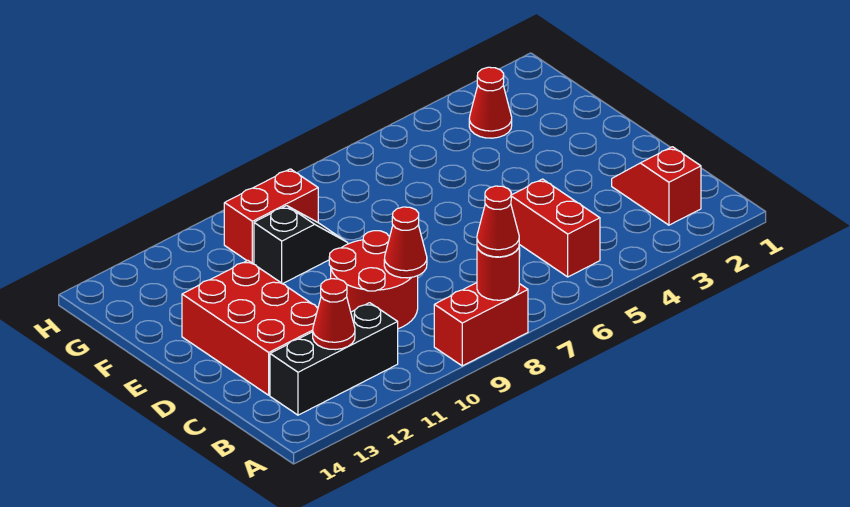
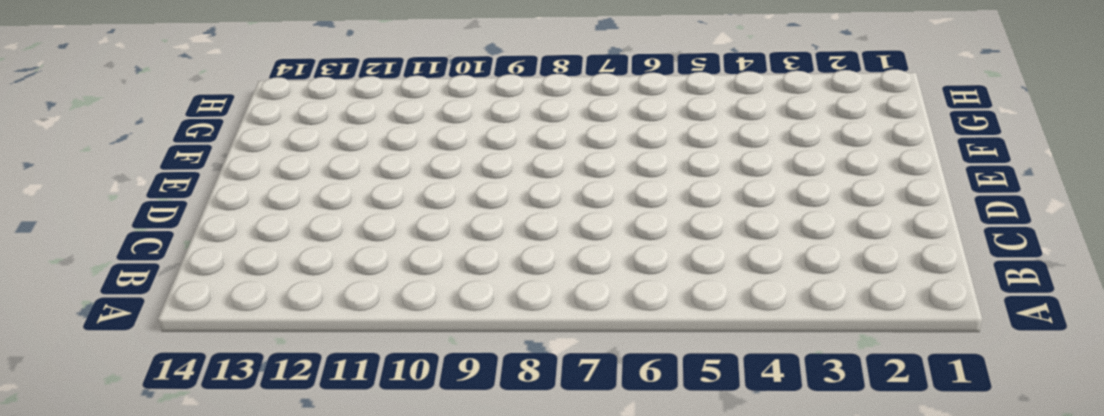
none -> red 1x2 brick [434,283,528,366]
none -> red 1x2 slope [612,147,701,225]
none -> red 1x2 brick [511,179,600,277]

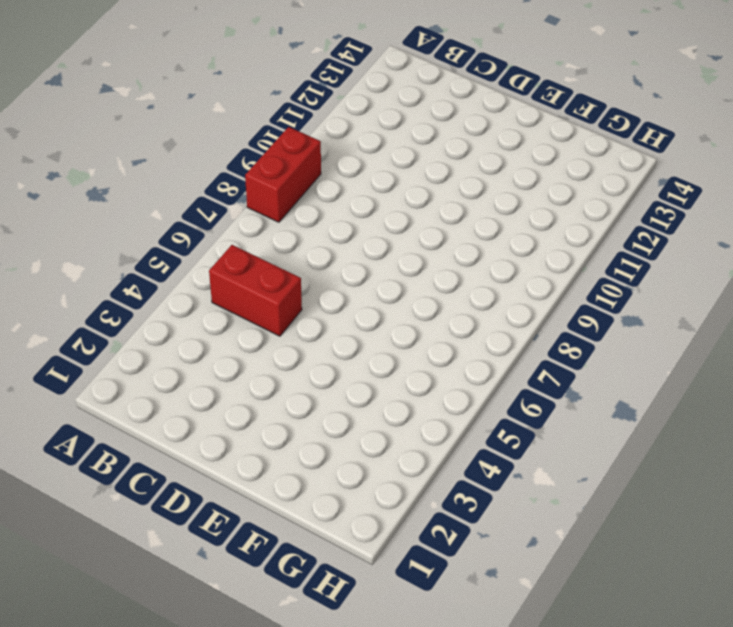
none -> red 1x2 slope [612,147,701,225]
none -> black 1x3 brick [270,303,398,415]
none -> red 2x2 round brick [329,231,418,329]

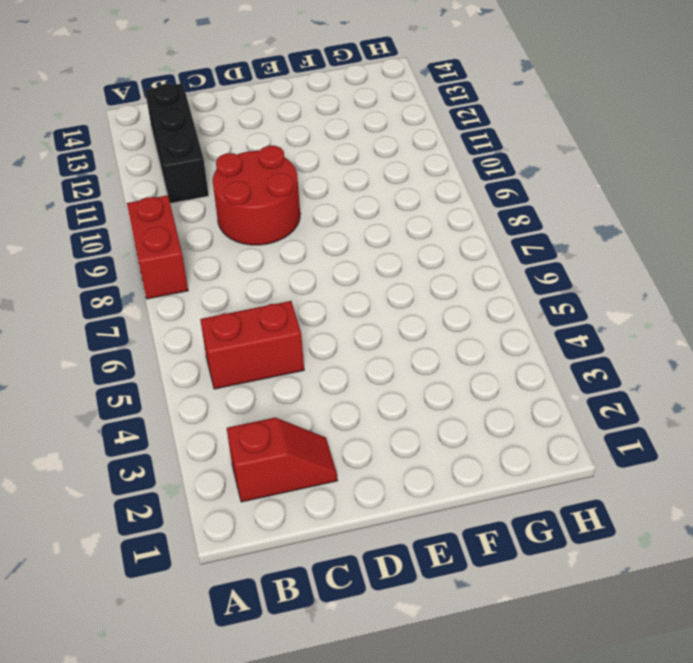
none -> red 2x3 brick [182,260,318,395]
none -> black 1x2 slope [254,206,348,284]
none -> red 1x1 cone [469,67,512,138]

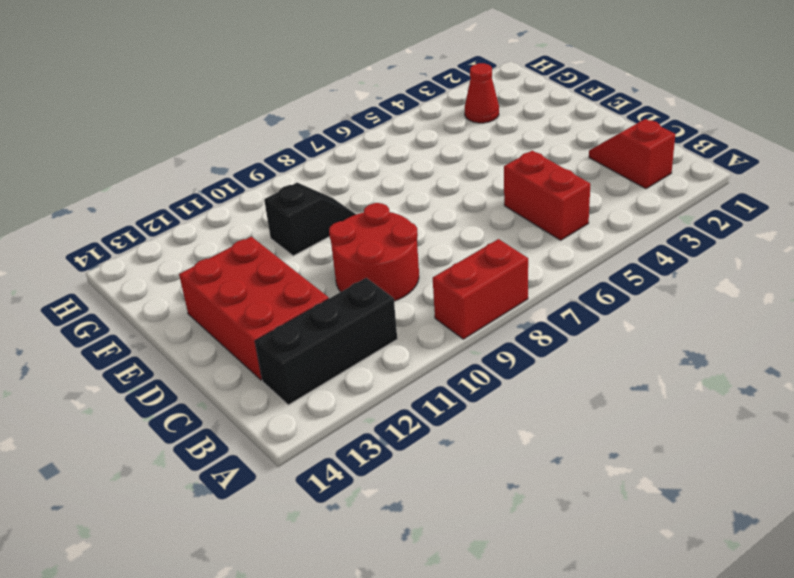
none -> red 1x2 brick [224,169,318,264]
none -> red 1x1 round brick [477,247,519,300]
none -> red 1x1 cone [313,279,355,350]

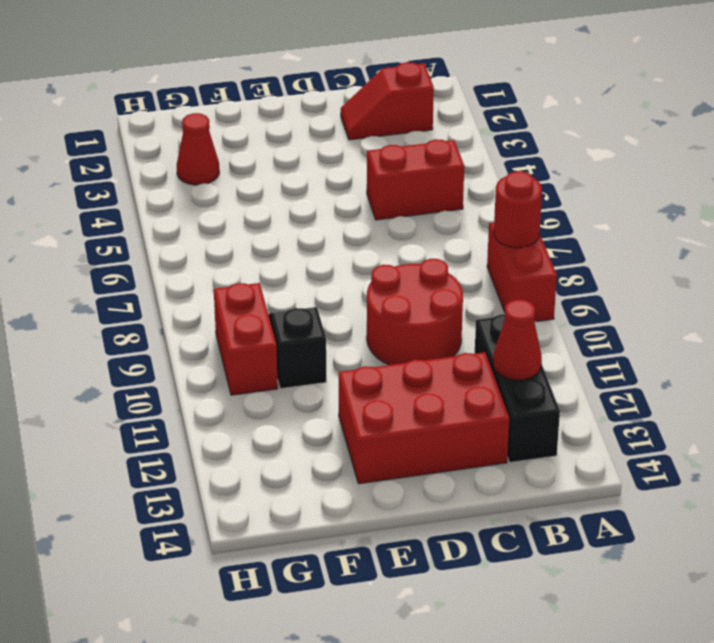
none -> red 1x1 cone [384,207,427,278]
none -> red 1x1 cone [477,186,519,257]

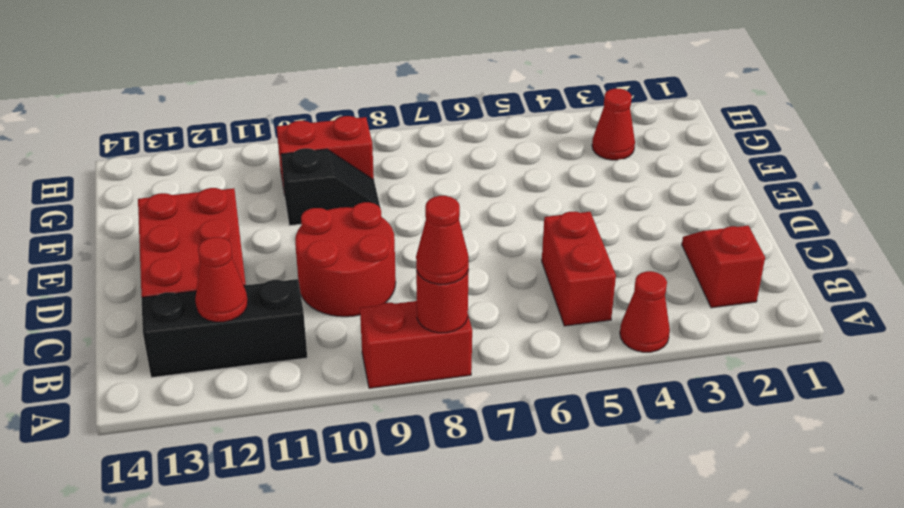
red 1x1 cone [620,271,670,352] -> red 1x1 cone moved to [384,207,427,278]

